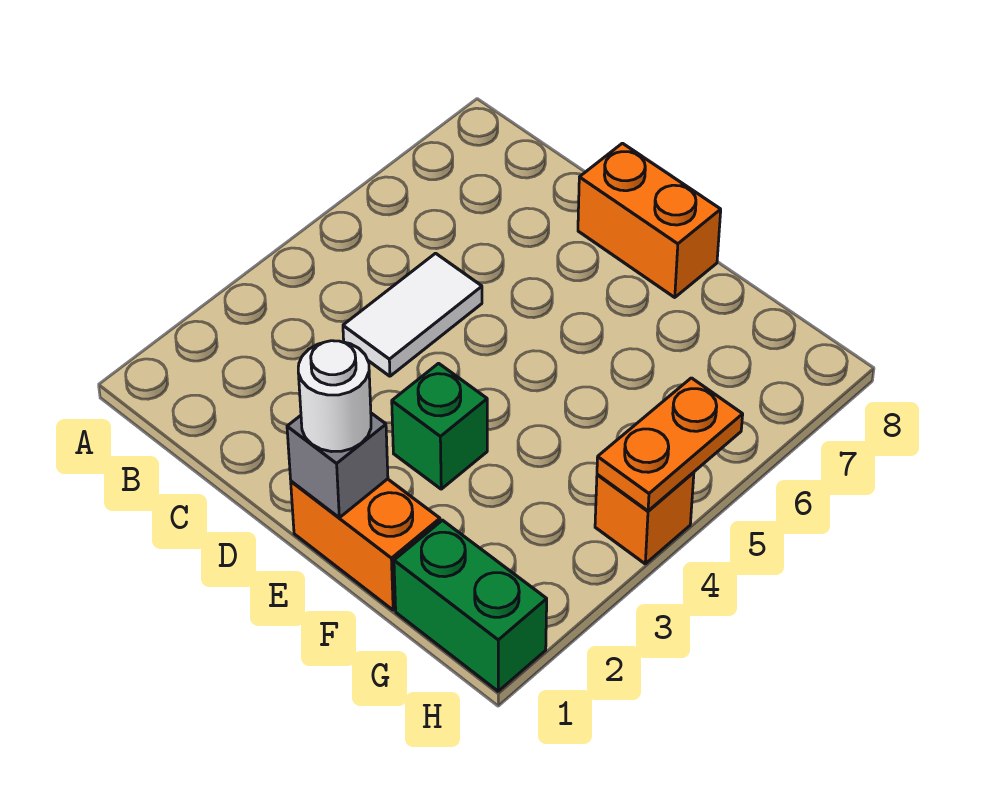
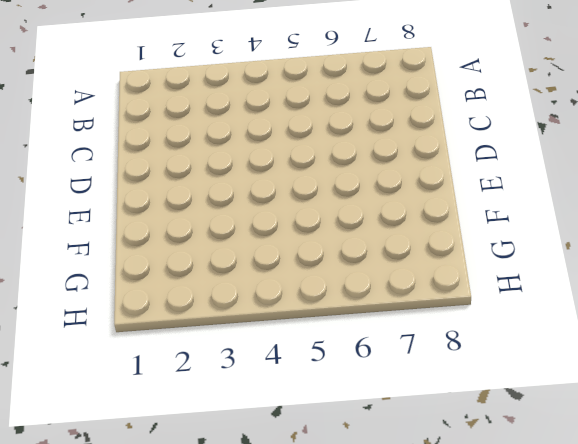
none -> white 1x2 tile [343,253,482,376]
none -> orange 1x2 brick [578,143,721,297]

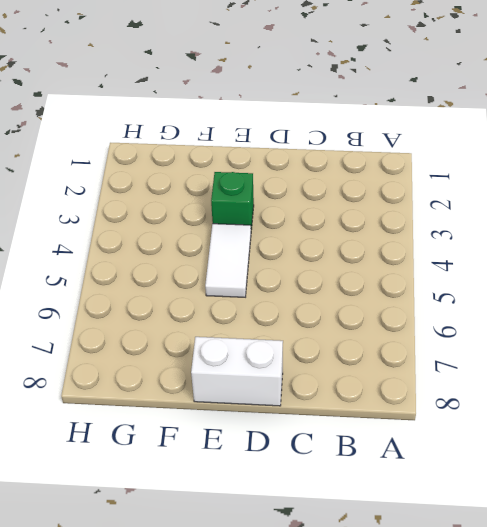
white 1x2 brick [191,337,283,406] -> orange 1x2 brick [578,143,721,297]
white 1x2 tile [205,224,251,297] -> white 1x2 tile moved to [343,253,482,376]
none -> orange 1x2 brick [291,479,440,610]
none -> green 1x2 brick [394,520,547,691]

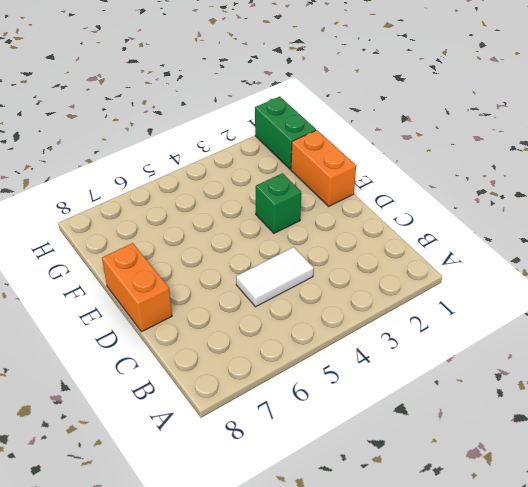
none -> orange 1x1 brick [595,472,694,564]
none -> grey 1x1 brick [287,413,388,518]

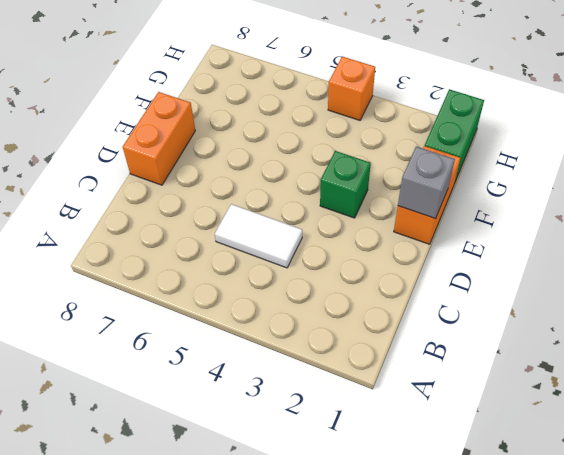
none -> orange 1x2 plate [597,378,743,511]
none -> white 1x1 round brick [298,341,371,452]

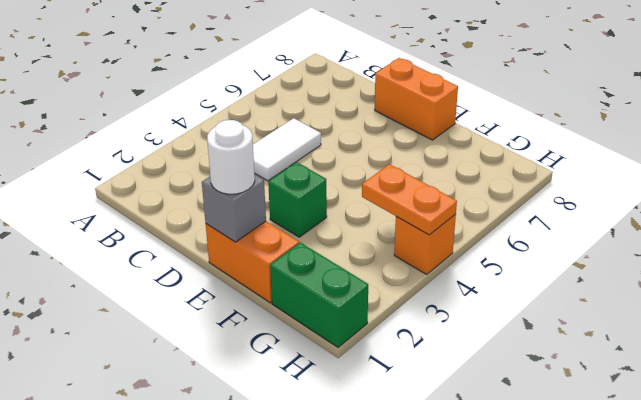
orange 1x2 plate [362,164,457,235] -> orange 1x2 plate turned to [597,378,743,511]

